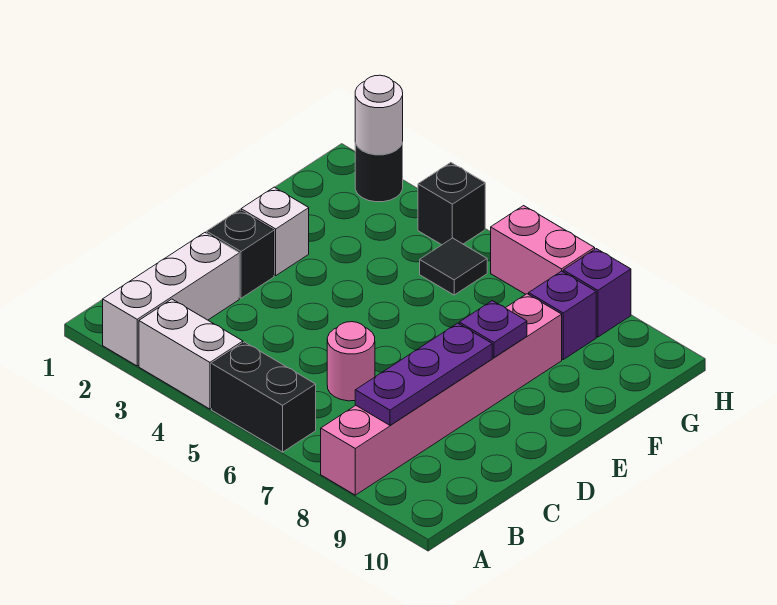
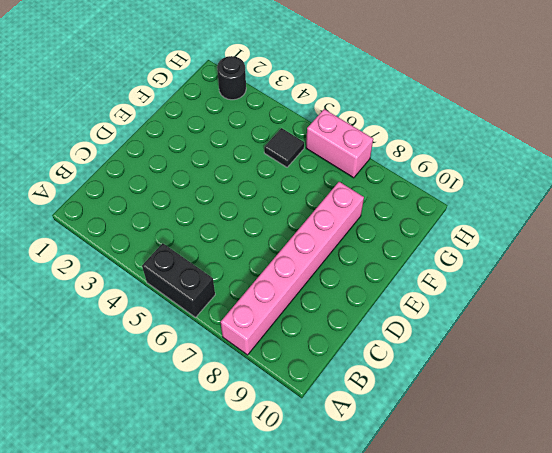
none -> white 1x3 brick [103,233,239,366]
none -> white 1x2 brick [139,299,243,409]
none -> pink 1x1 round brick [327,322,375,401]

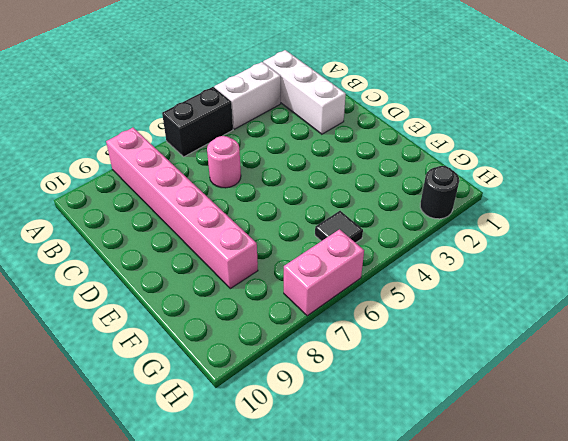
none -> black 1x1 brick [207,210,274,298]
none -> white 1x1 brick [241,187,309,275]
none -> purple 1x1 brick [529,271,596,359]

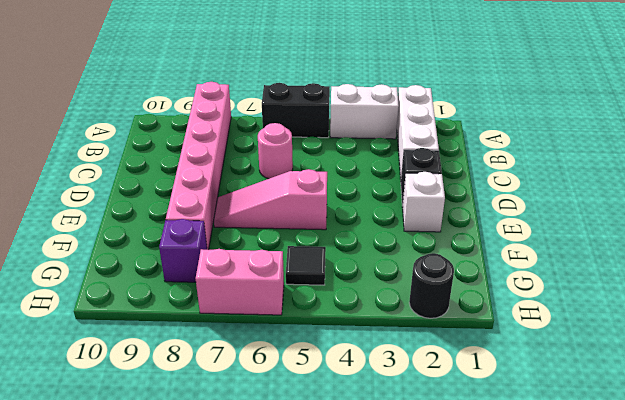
pink 1x3 slope [214,169,327,230] -> none
none -> black 1x1 brick [418,163,485,245]
none -> purple 1x1 brick [563,249,631,337]
none -> purple 1x3 plate [355,323,492,425]

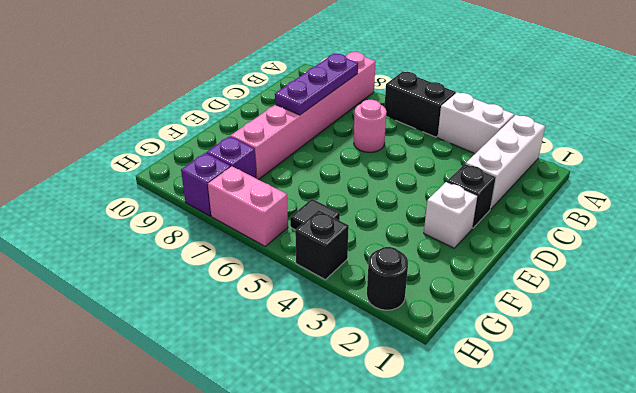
none -> purple 1x1 plate [459,301,527,357]
none -> white 1x1 round brick [355,75,403,155]

